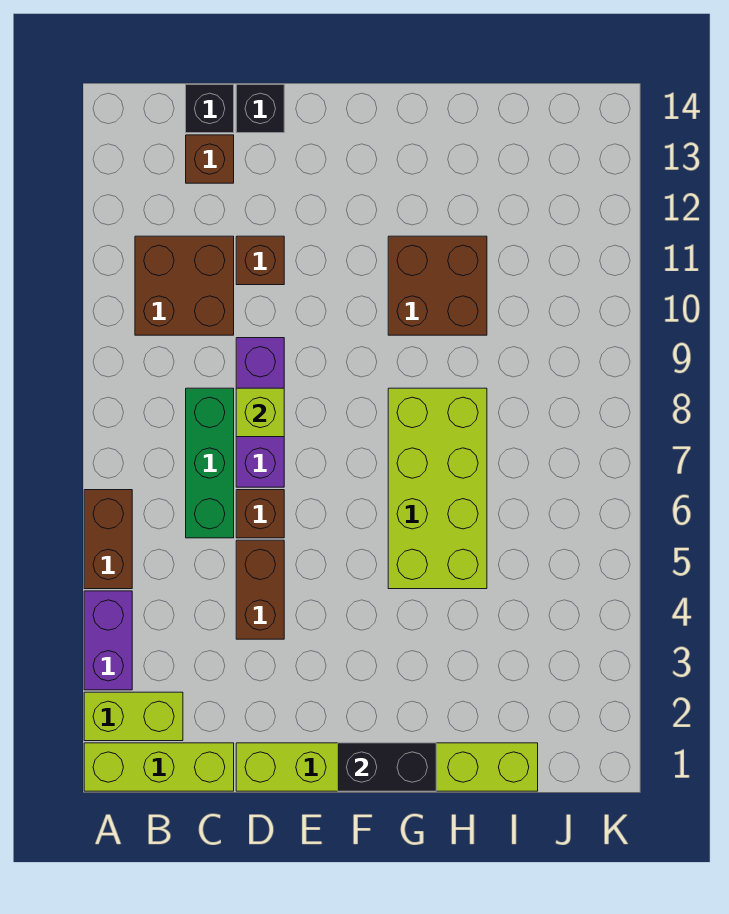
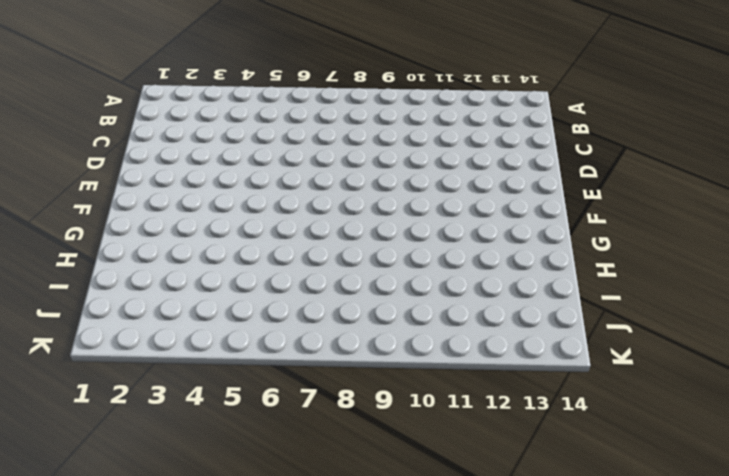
none -> lime 1x3 brick [84,743,234,791]
none -> lime 1x2 brick [84,692,183,741]
none -> purple 1x2 brick [84,591,132,690]

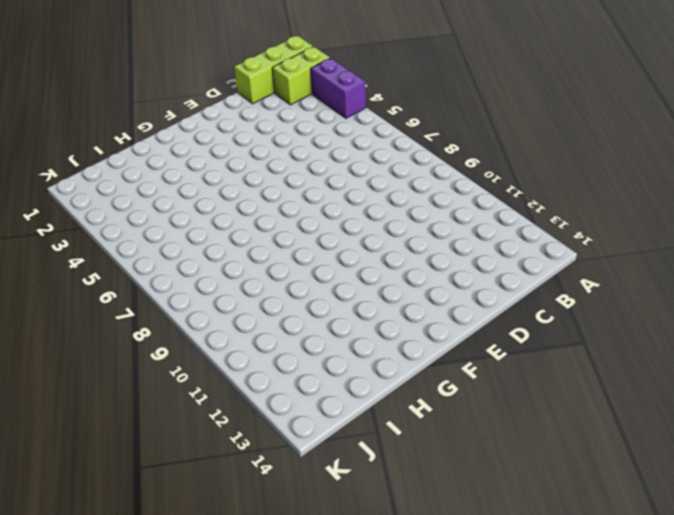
none -> brown 1x2 brick [84,490,132,589]
none -> brown 2x2 brick [135,236,234,335]
none -> green 1x3 brick [186,388,234,538]

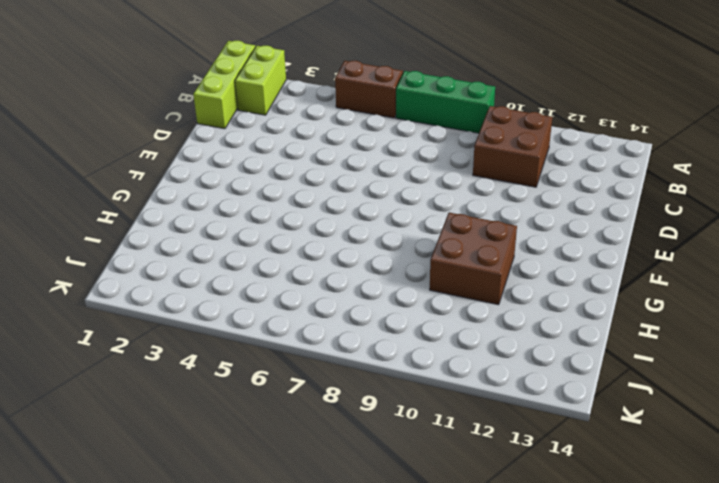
green 1x3 brick [396,71,495,133] -> green 1x3 brick moved to [186,388,234,538]
none -> purple 1x2 brick [84,591,132,690]
none -> brown 1x1 brick [186,135,234,183]
none -> black 1x1 brick [186,84,234,133]

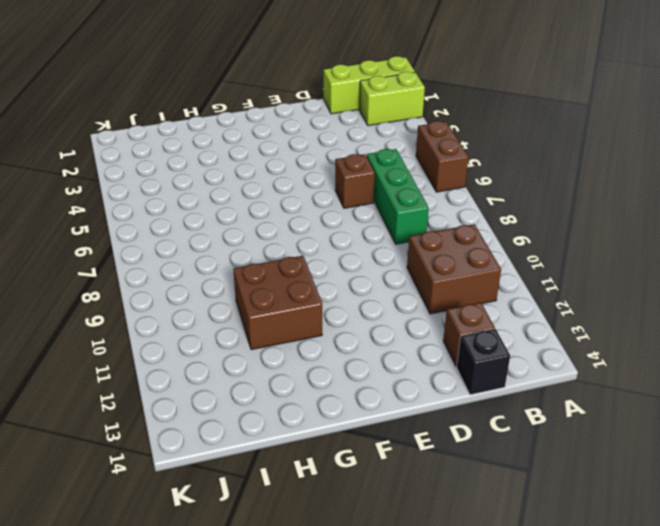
none -> purple 1x2 brick [84,591,132,690]
none -> lime 1x6 brick [236,743,538,791]
none -> brown 1x2 brick [236,540,284,639]

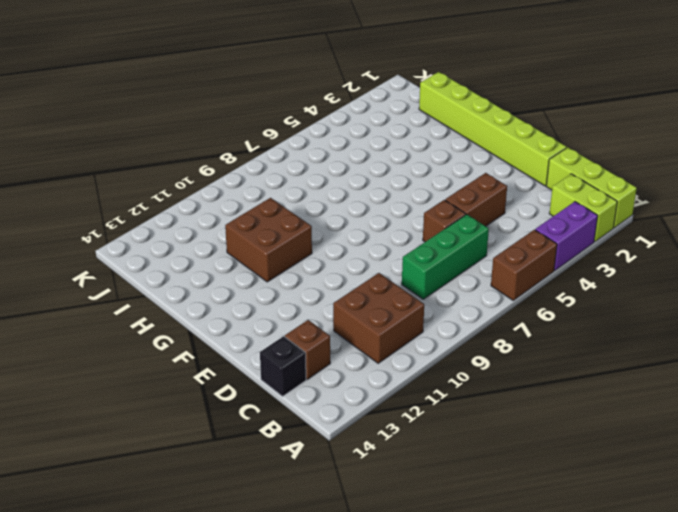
none -> purple 1x3 brick [236,338,284,487]
none -> brown 1x1 brick [236,236,284,285]
none -> black 1x1 brick [236,84,284,133]

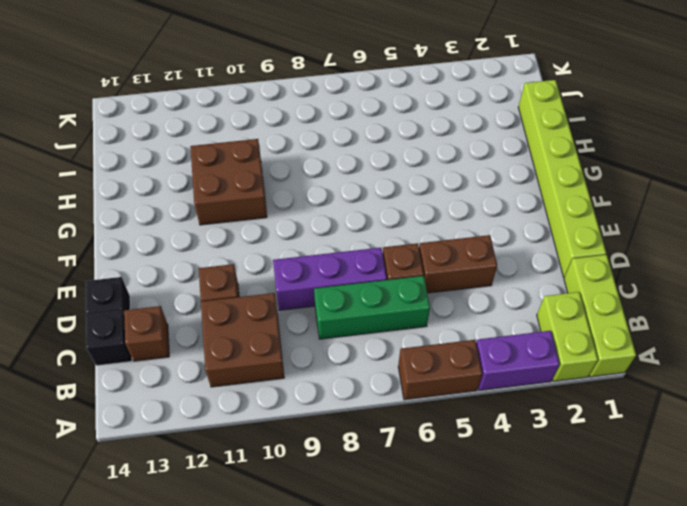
none -> lime 2x4 brick [388,388,487,589]
none -> lime 1x1 brick [236,388,284,437]
none -> black 1x2 brick [338,743,436,791]

